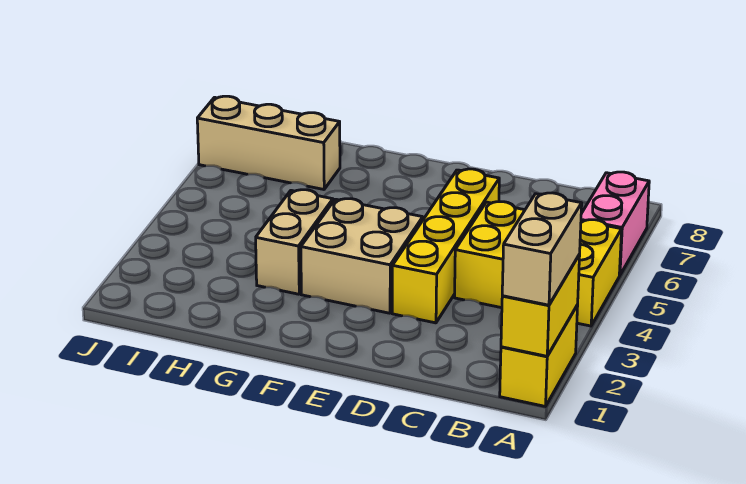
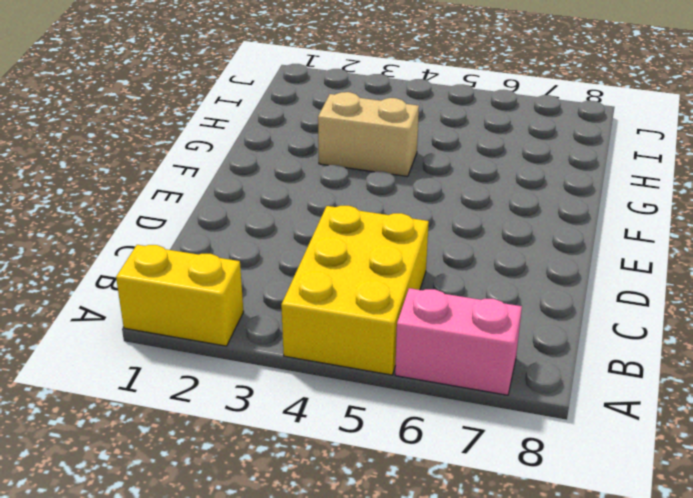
none -> yellow 1x4 brick [392,169,499,323]
none -> tan 2x2 brick [301,199,423,313]

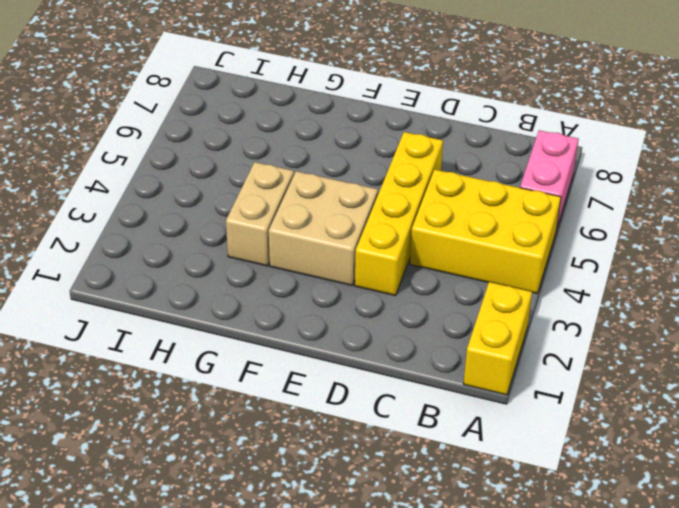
none -> tan 1x3 brick [197,96,340,189]
none -> yellow 1x2 brick [501,255,580,356]

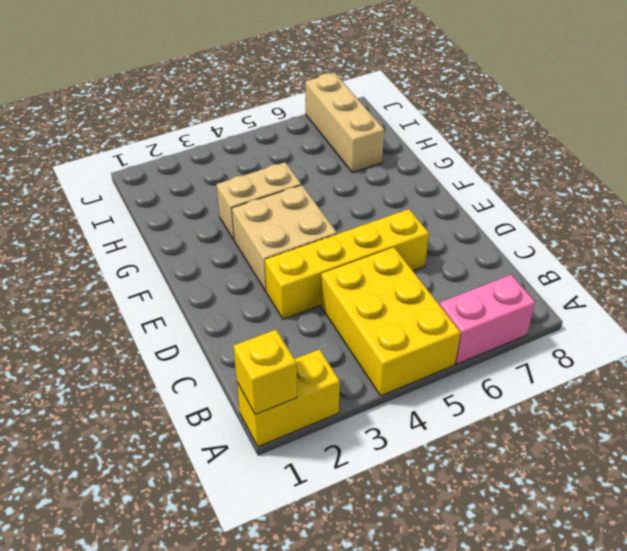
yellow 1x1 brick [233,330,297,414] -> yellow 1x2 brick [501,255,580,356]
none -> tan 1x2 brick [502,193,582,305]

